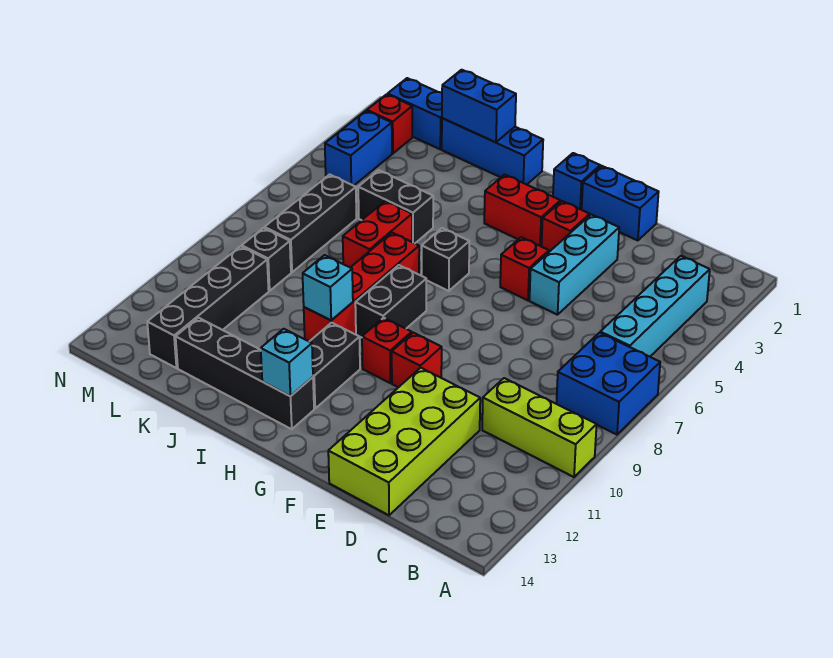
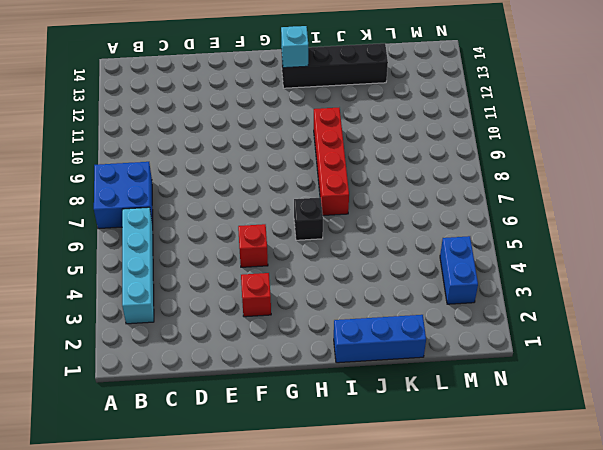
none -> lime 1x3 brick [482,378,597,477]
none -> lime 2x4 brick [328,368,480,515]
none -> blue 1x2 brick [582,166,659,241]

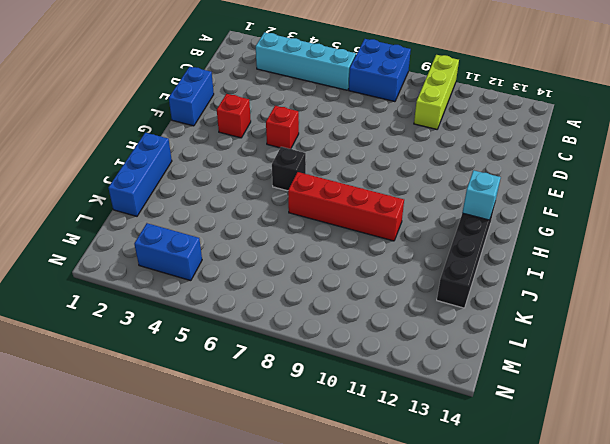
none -> lime 2x4 brick [328,368,480,515]
none -> cyan 1x3 brick [530,215,619,315]
none -> red 1x1 brick [392,333,442,387]

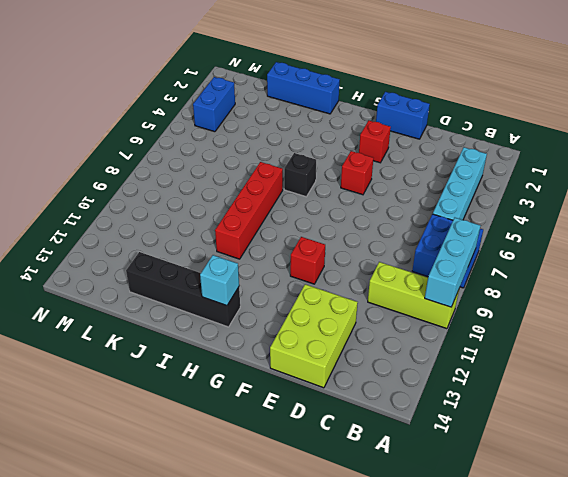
cyan 1x3 brick [425,218,481,307] -> cyan 1x3 brick moved to [530,215,619,315]
lime 2x3 brick [270,284,358,388] -> lime 2x4 brick [328,368,480,515]
none -> blue 1x1 brick [553,153,600,210]
none -> red 1x2 brick [484,175,560,247]
none -> red 1x1 brick [362,318,412,383]

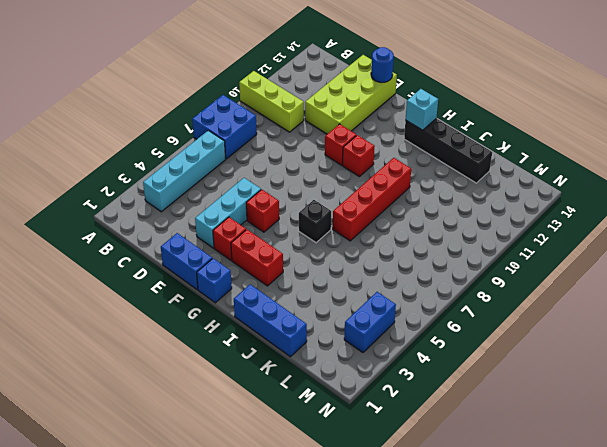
blue 1x1 round brick [371,47,394,83] -> none
none -> black 1x2 brick [355,265,426,338]
none -> black 1x2 brick [309,323,360,408]
none -> black 1x2 brick [358,170,433,243]

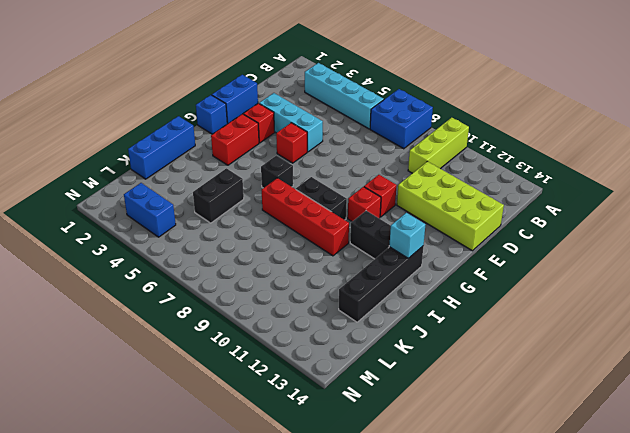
none -> red 1x2 brick [343,201,412,267]
none -> blue 1x2 brick [388,78,442,149]
none -> black 1x3 brick [264,174,356,272]

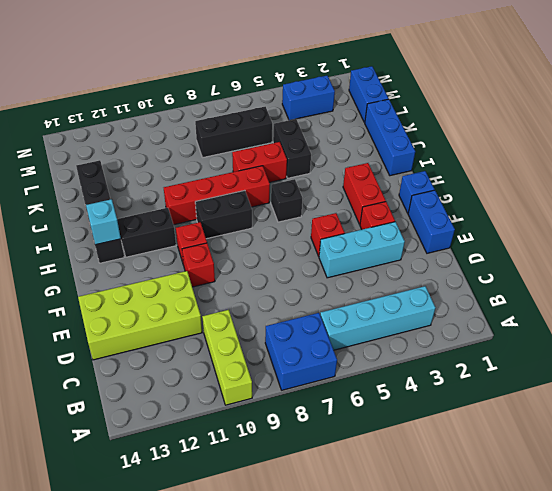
none -> black 1x1 brick [242,228,291,291]
none -> black 1x4 brick [147,246,269,368]
none -> red 1x1 brick [367,94,412,153]

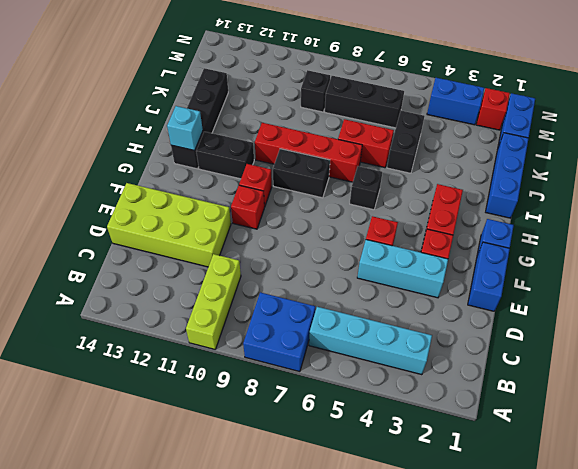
none -> black 1x4 brick [147,246,269,368]
none -> cyan 1x1 brick [303,255,353,320]
none -> blue 1x2 brick [442,70,516,142]

